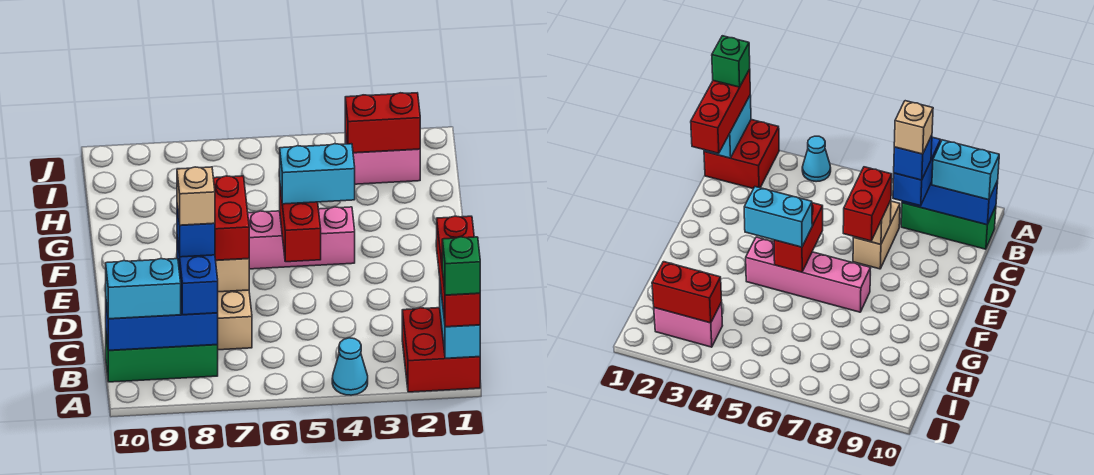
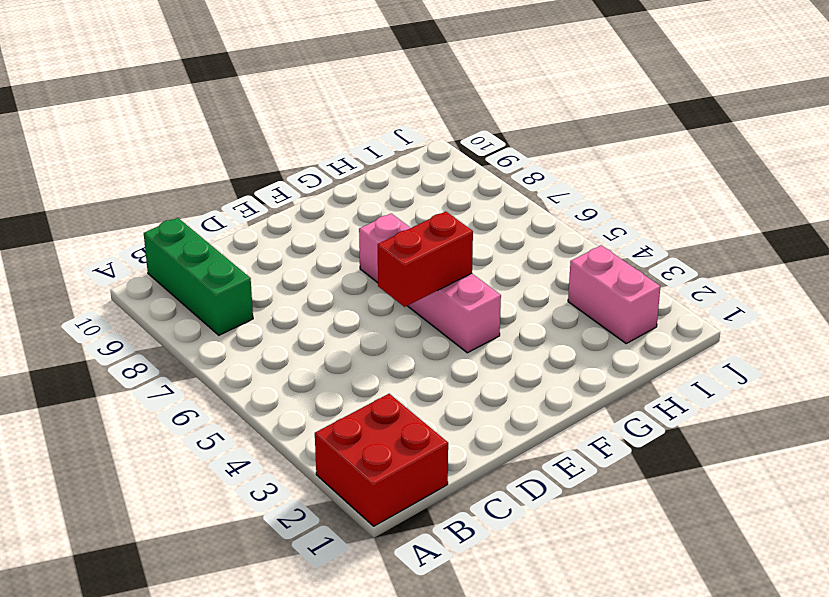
none -> cyan 1x1 cone [332,338,368,395]
none -> tan 1x2 brick [218,290,252,350]
none -> cyan 1x2 brick [440,285,480,358]

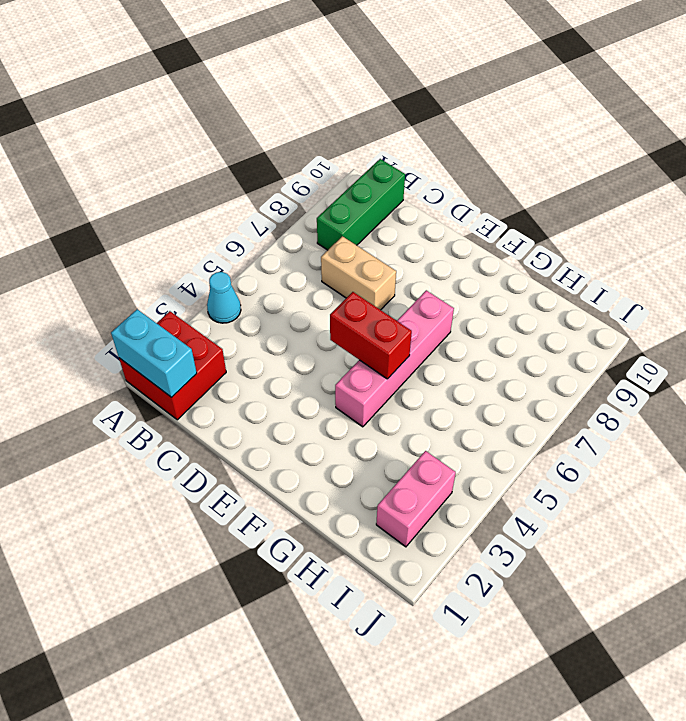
none -> blue 1x3 brick [106,303,218,350]
none -> tan 1x1 brick [216,259,249,292]
none -> red 1x2 brick [345,93,420,153]

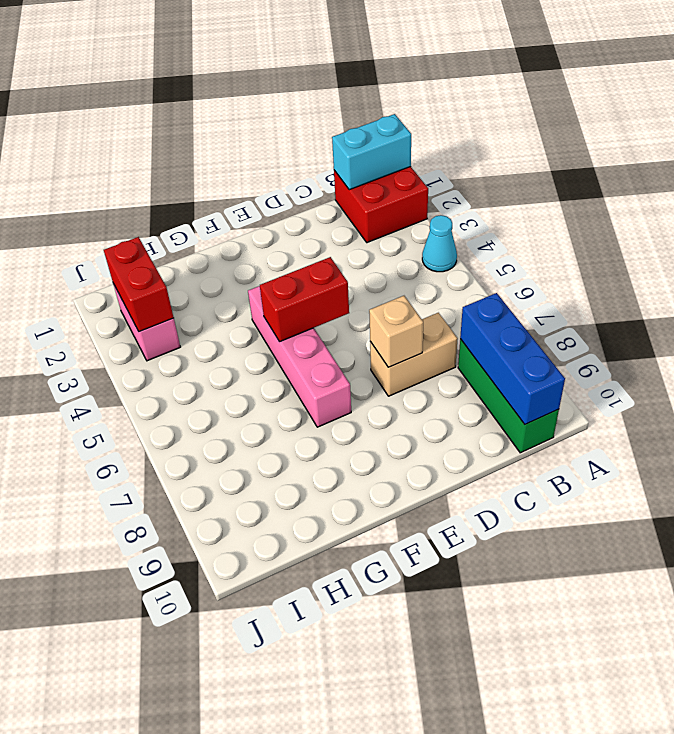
none -> red 1x3 brick [437,216,480,327]
none -> blue 1x2 brick [177,238,218,315]
none -> cyan 1x2 brick [106,259,181,319]

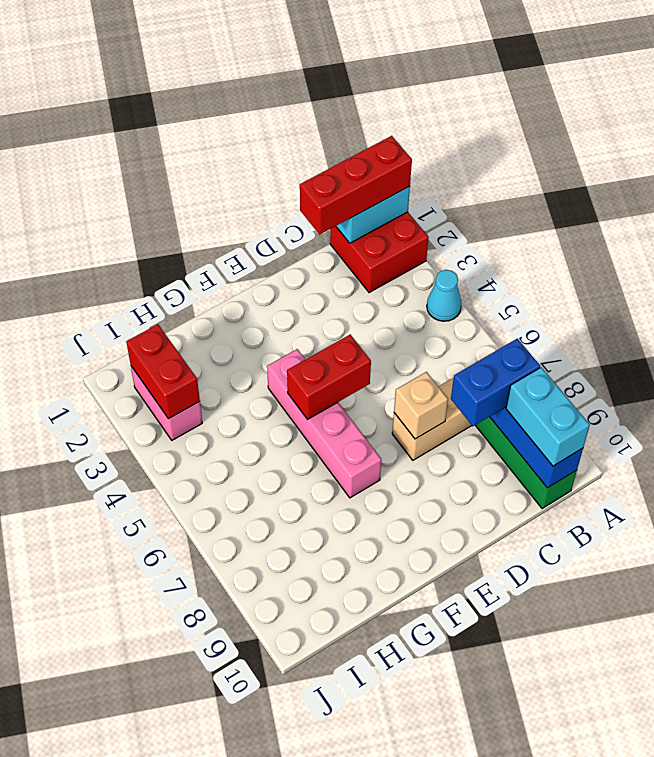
none -> red 1x2 brick [213,176,249,260]
none -> cyan 1x2 brick [280,144,355,204]
none -> green 1x1 brick [442,237,480,295]

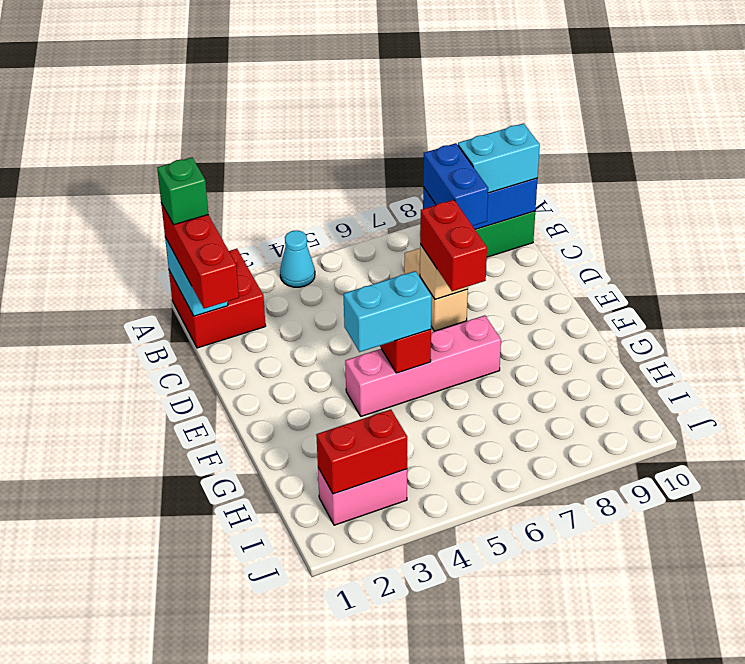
none -> blue 1x1 brick [177,206,215,257]
none -> tan 1x1 brick [177,167,215,225]

